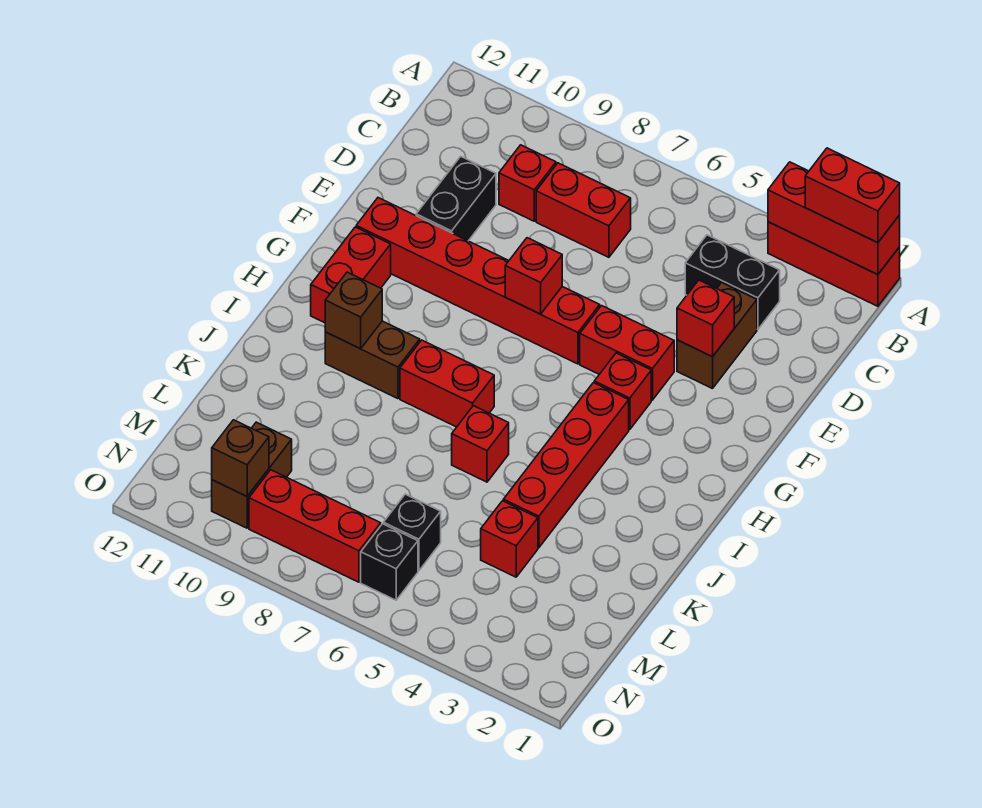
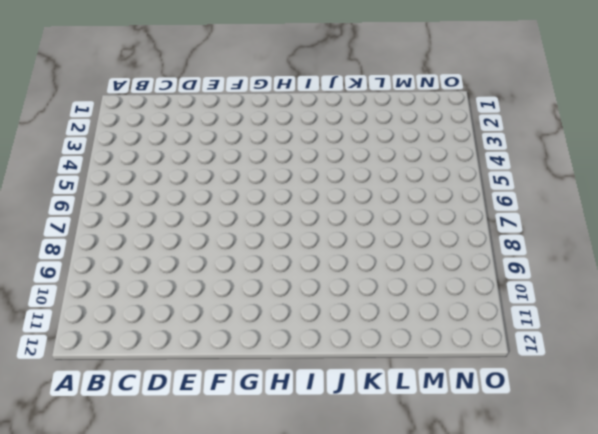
none -> red 1x3 brick [768,222,900,306]
none -> black 1x2 brick [685,235,780,329]
none -> red 1x2 brick [536,163,631,257]

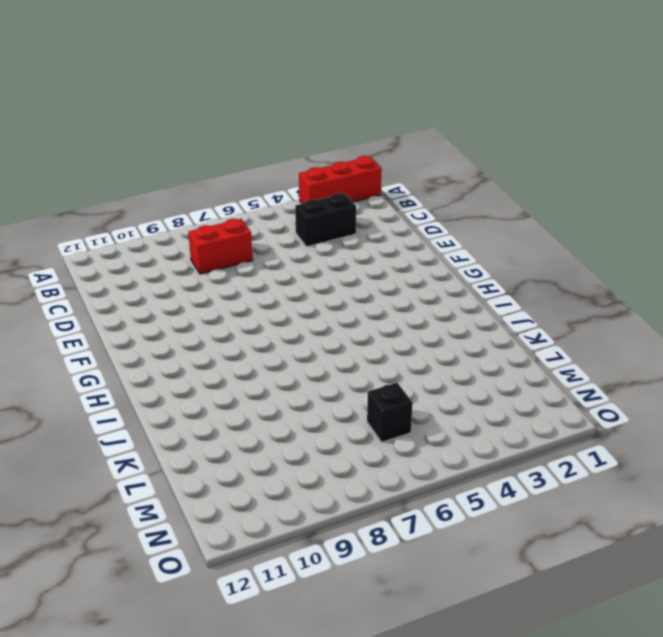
none -> red 1x1 brick [499,145,556,221]
none -> brown 1x2 brick [677,283,757,389]
none -> black 1x2 brick [416,156,496,241]

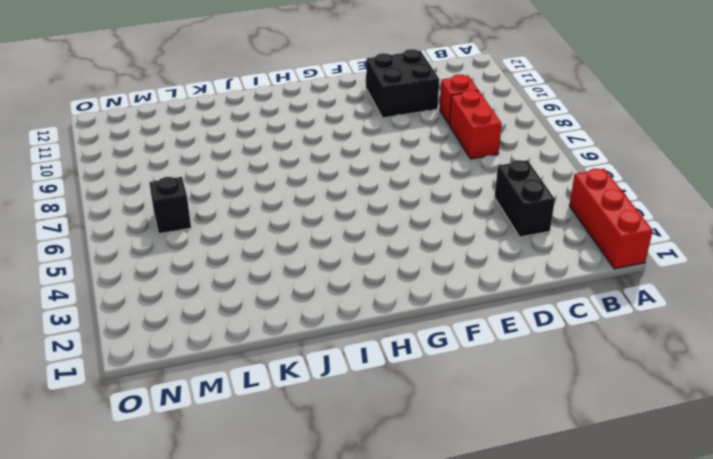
black 2x2 brick [366,49,439,118] -> black 1x2 brick [416,156,496,241]
none -> brown 1x2 brick [677,283,757,389]
none -> red 1x2 brick [580,306,674,400]
none -> red 1x6 brick [356,198,600,364]

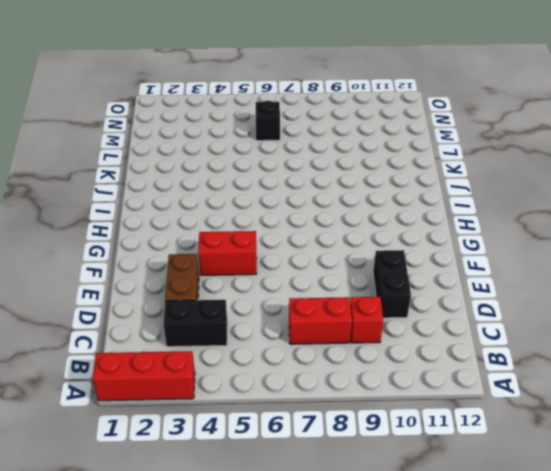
none -> red 1x6 brick [356,198,600,364]
none -> red 1x1 brick [594,353,651,430]
none -> red 1x2 brick [311,227,391,323]

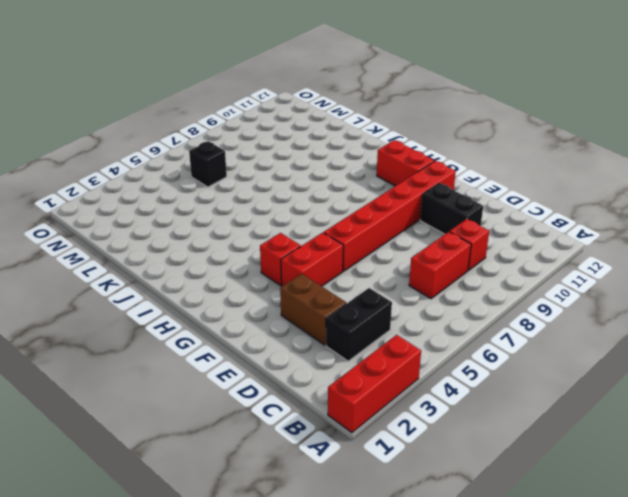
none -> red 1x4 brick [503,383,629,548]
none -> red 1x2 brick [400,340,494,427]
none -> brown 1x2 brick [325,321,420,399]

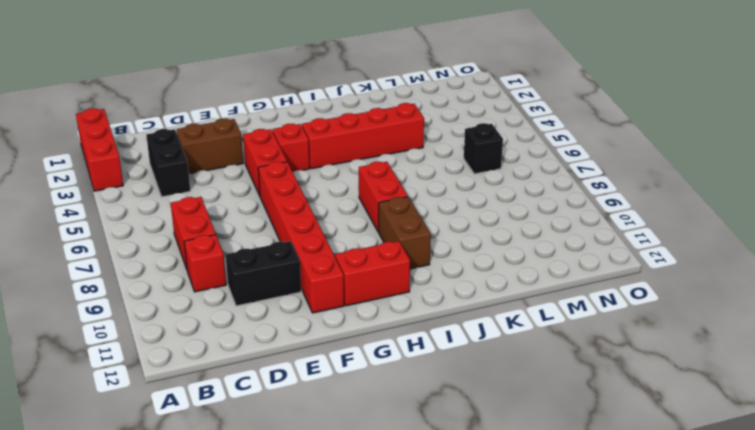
none -> red 1x1 brick [452,406,509,482]
none -> red 1x1 brick [481,501,538,577]
none -> brown 1x2 brick [212,422,292,528]

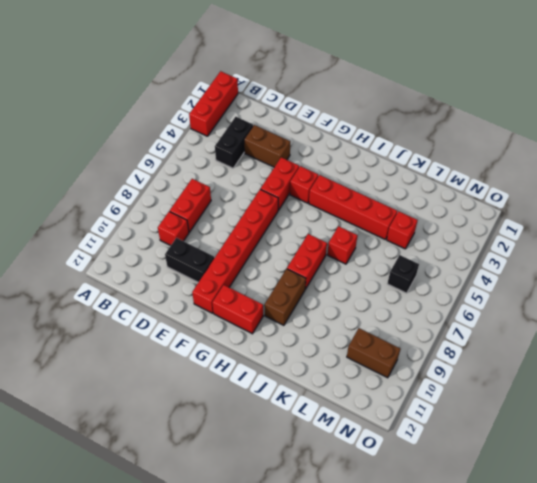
none -> black 1x1 brick [361,524,418,600]
none -> red 1x3 brick [249,470,381,582]
none -> red 1x3 brick [768,162,900,275]

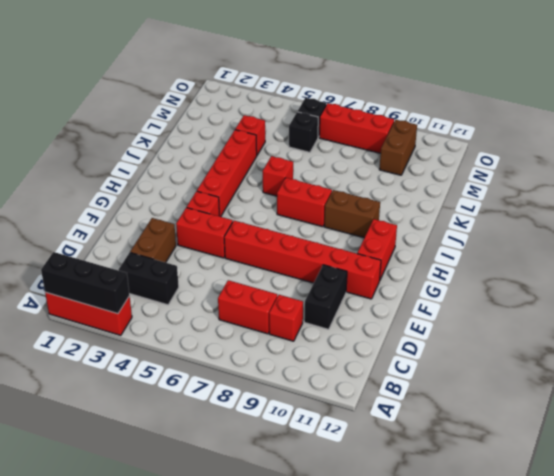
black 1x3 brick [41,252,129,314] -> red 1x3 brick [768,162,900,275]
none -> red 1x1 brick [677,280,734,357]
none -> red 1x1 brick [505,238,562,314]
none -> brown 1x1 brick [325,272,382,349]

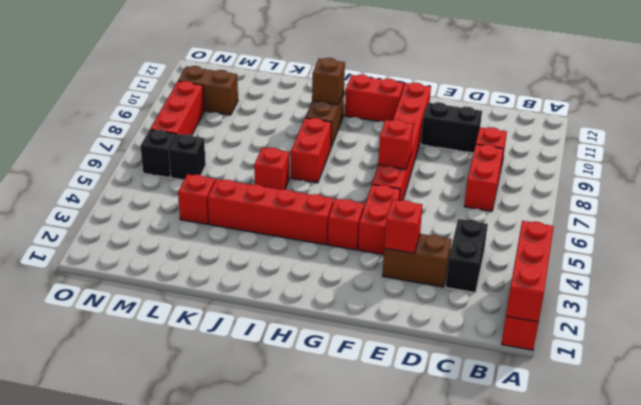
none -> brown 1x1 brick [212,420,269,496]
none -> red 1x2 brick [805,148,900,243]

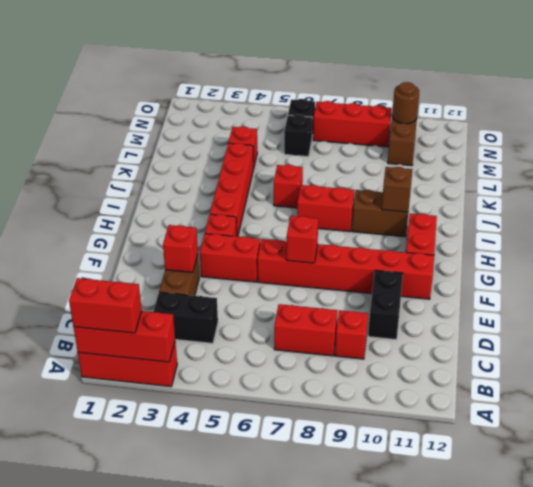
brown 1x1 round brick [392,82,419,124] -> brown 1x1 brick [212,420,269,496]

